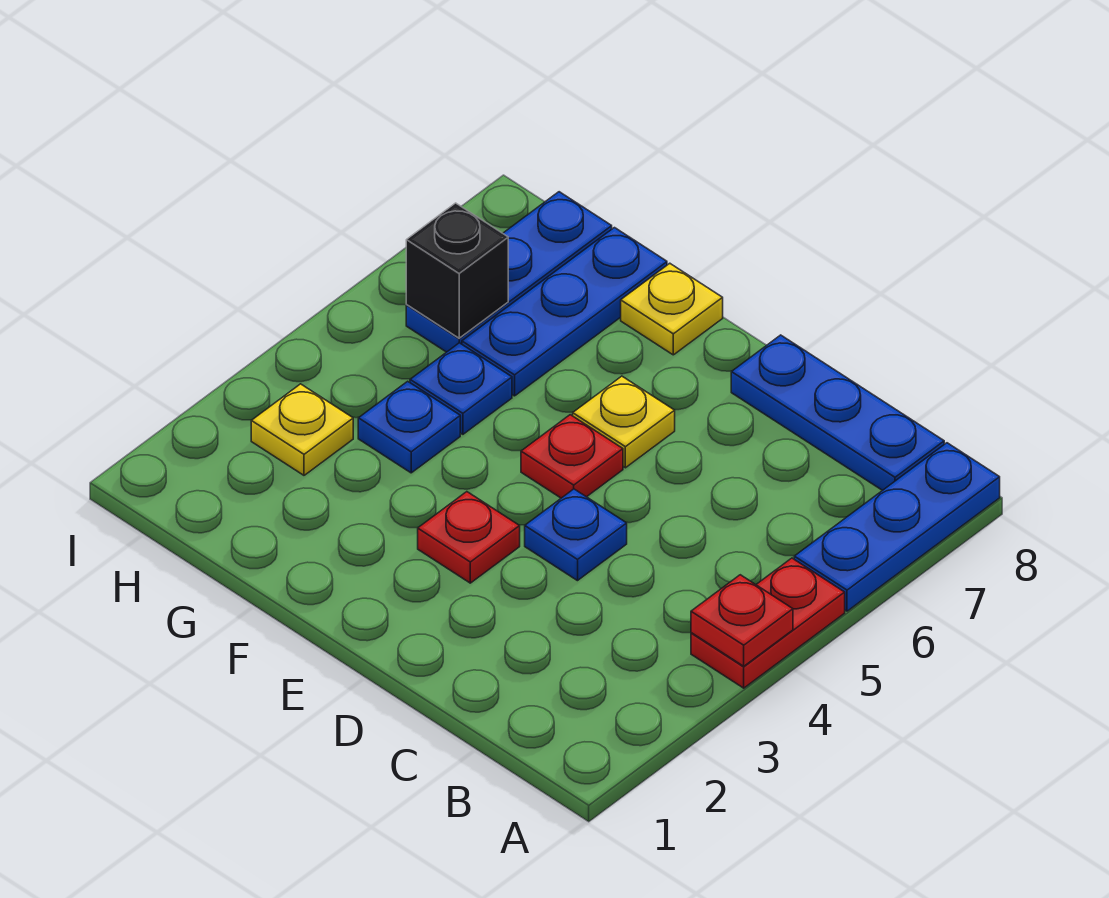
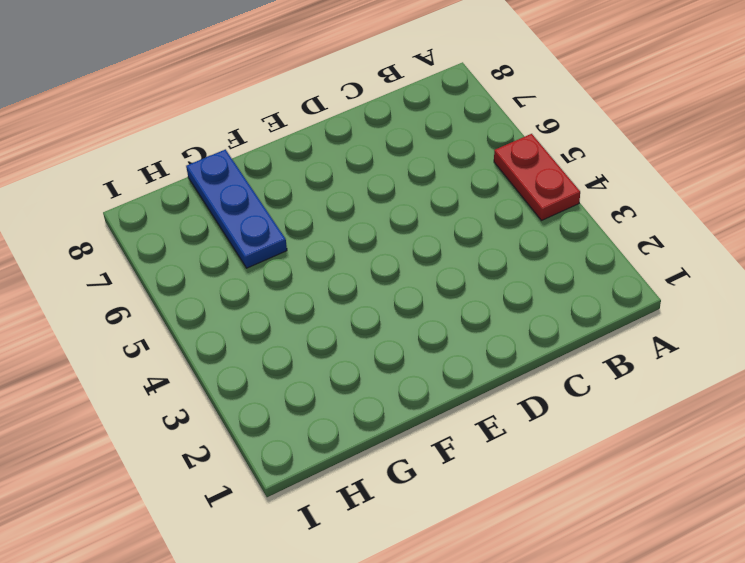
none -> blue 1x3 plate [794,443,1000,611]
none -> blue 1x3 plate [731,335,944,491]
none -> blue 1x1 plate [525,489,627,581]

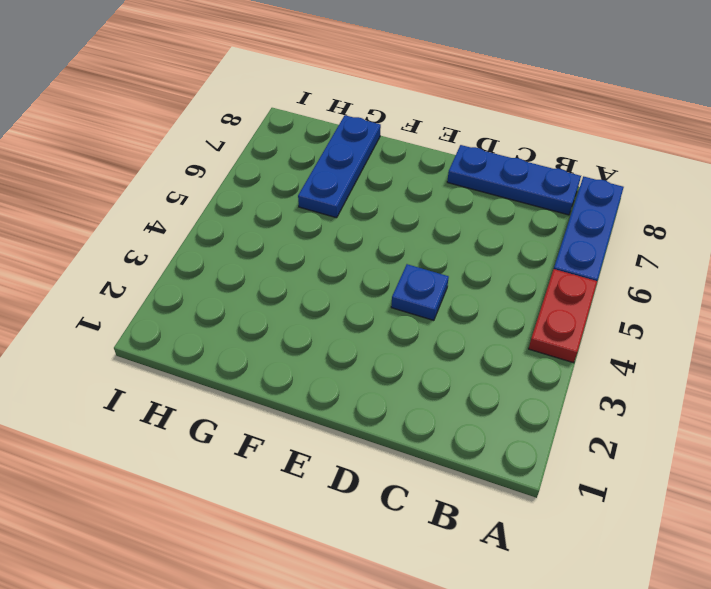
none -> red 1x1 plate [418,492,520,583]
none -> red 1x1 plate [521,415,623,498]
none -> yellow 1x1 plate [573,376,675,468]

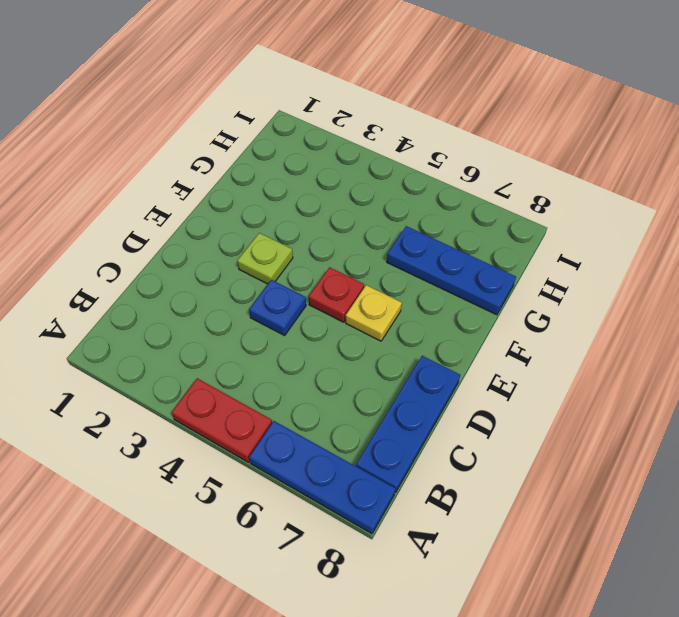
lime 1x1 plate [237,233,293,284] -> red 1x1 plate [418,492,520,583]
none -> yellow 1x1 plate [621,263,723,355]
none -> blue 1x1 plate [358,381,460,473]
none -> blue 1x1 plate [410,343,512,434]

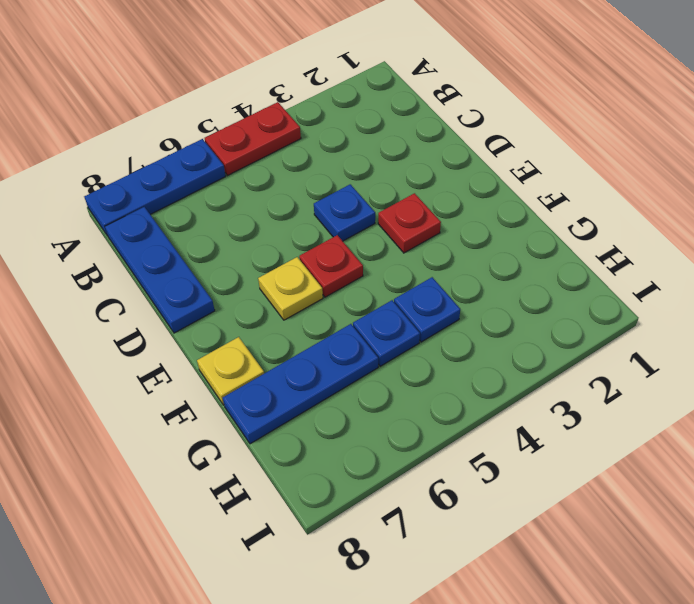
none -> yellow 1x1 plate [251,384,353,475]
none -> blue 1x3 plate [406,192,612,352]
none -> red 1x1 plate [691,575,793,666]

